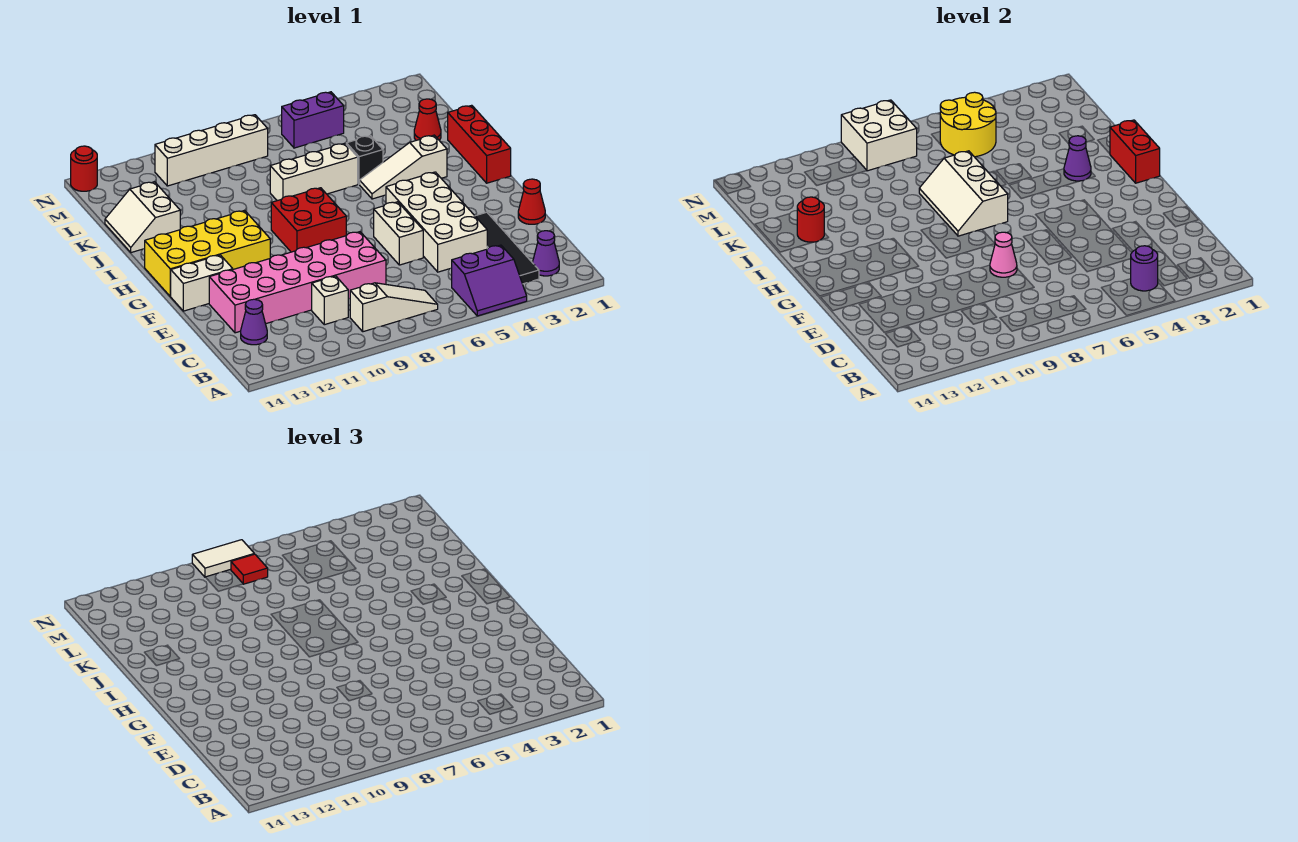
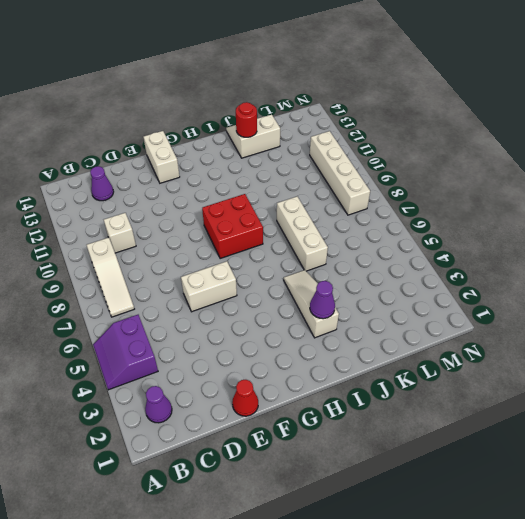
none -> black 1x4 tile [475,212,539,284]
none -> white 2x4 brick [386,172,487,272]
none -> pink 2x6 brick [209,232,386,333]
none -> yellow 2x4 brick [145,210,270,296]

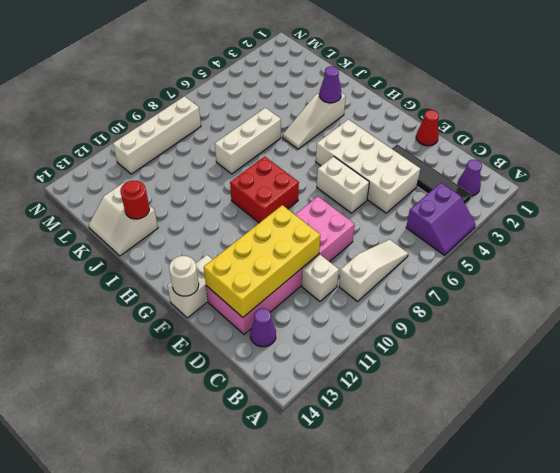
yellow 2x4 brick [204,205,320,317] -> yellow 2x4 brick moved to [145,210,270,296]
white 1x1 round brick [169,256,199,296] -> none
none -> red 1x3 brick [448,105,511,183]
none -> black 1x1 brick [346,136,383,184]
none -> red 1x1 cone [414,99,441,140]
none -> purple 1x2 brick [282,92,344,148]

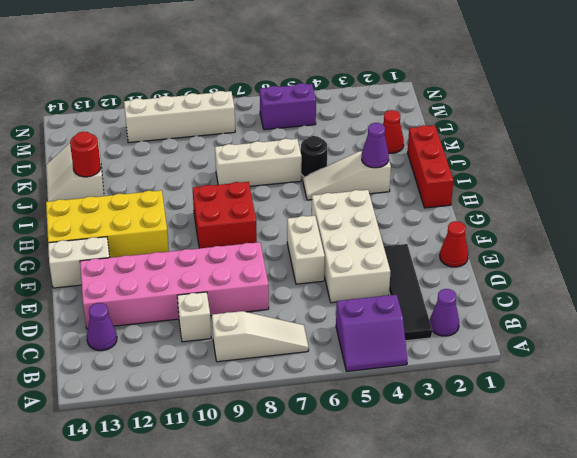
black 1x1 round brick [301,136,327,177] -> black 1x1 brick [346,136,383,184]
none -> red 1x1 round brick [71,146,97,191]
none -> purple 1x1 round brick [1131,246,1158,291]
none -> pink 1x1 cone [990,232,1017,277]
none -> red 1x2 brick [1110,120,1160,183]

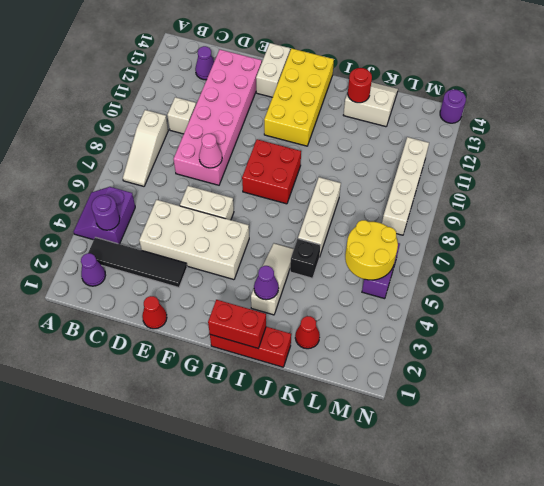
purple 1x1 round brick [440,89,466,123] -> red 1x1 round brick [71,146,97,191]
none -> white 2x3 slope [919,151,1008,236]
none -> white 2x2 brick [841,100,917,171]
none -> red 1x1 tile [231,554,268,584]
none -> white 1x2 tile [192,540,254,577]

